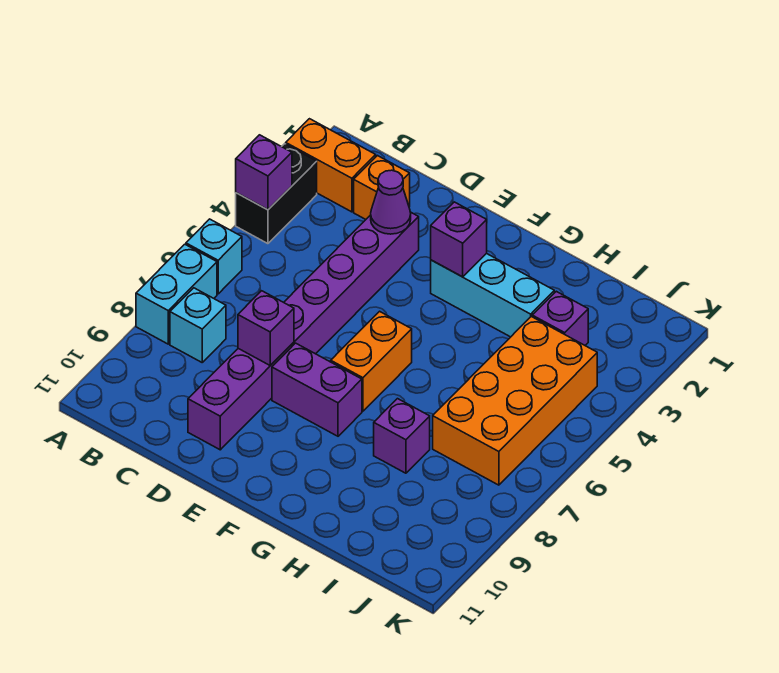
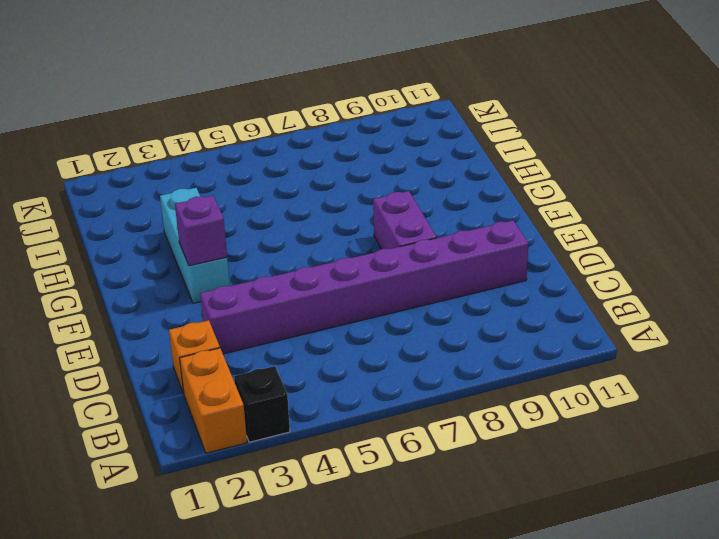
black 1x1 brick [234,366,290,442] -> black 1x2 brick [236,144,317,244]
none -> cyan 1x1 brick [186,219,242,294]
none -> cyan 1x2 brick [136,244,217,344]
none -> cyan 1x1 brick [170,288,226,362]

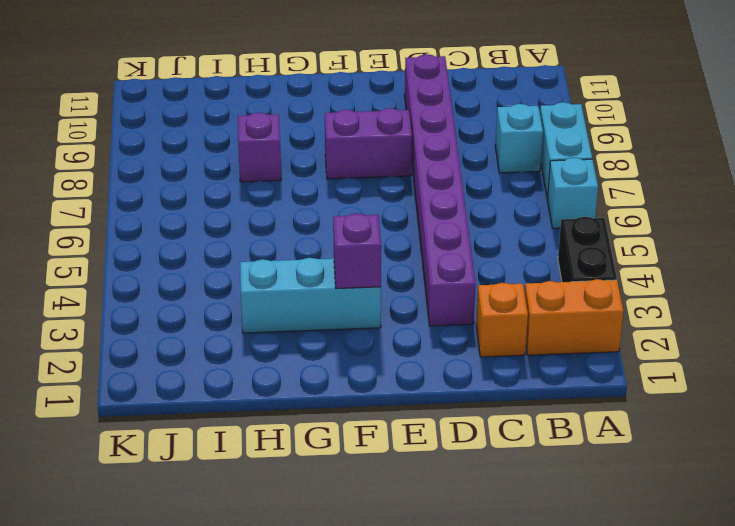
none -> orange 1x2 brick [331,311,412,411]
none -> purple 1x1 brick [532,291,588,345]
none -> orange 2x4 brick [433,317,597,485]

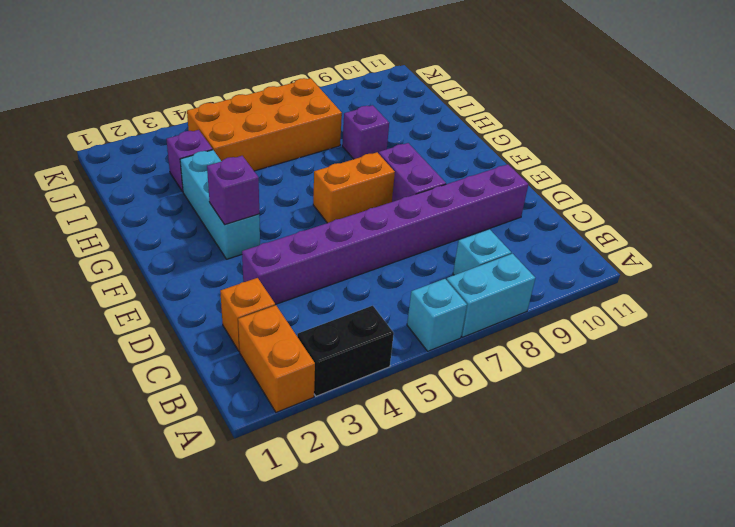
none -> purple 1x1 brick [236,135,292,210]
none -> purple 1x1 cone [371,170,411,234]
none -> purple 1x1 brick [238,291,294,365]

